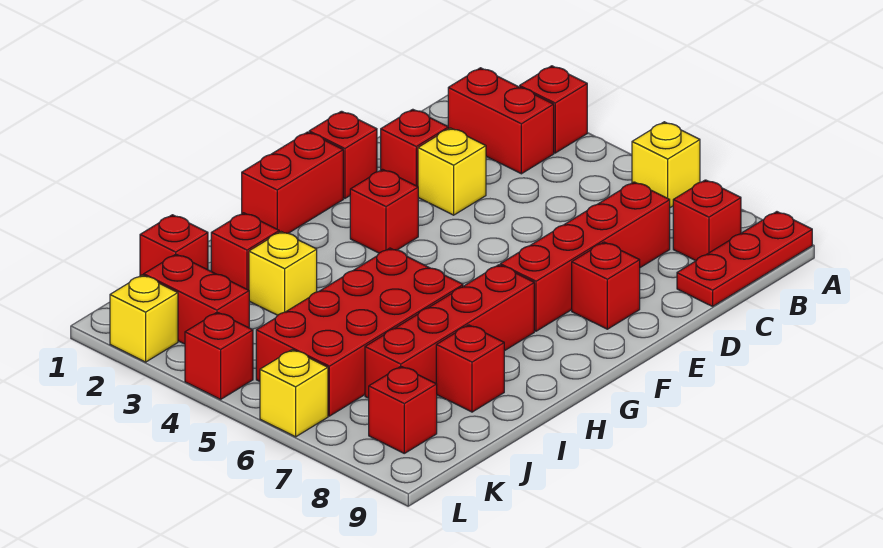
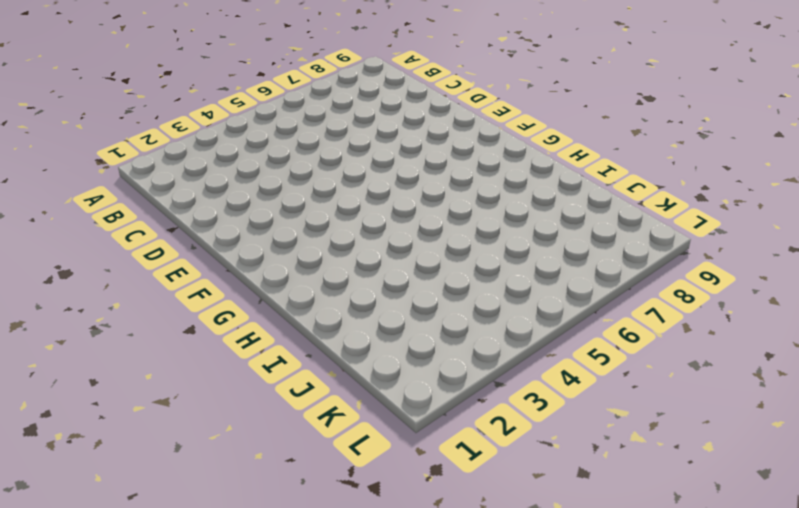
none -> red 1x1 brick [520,66,587,153]
none -> yellow 1x1 brick [632,122,700,208]
none -> red 1x3 plate [677,212,812,306]

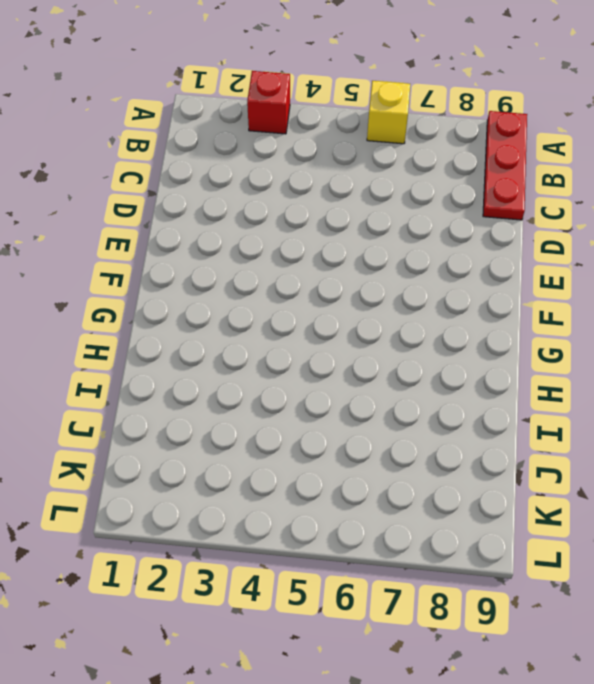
none -> red 1x2 brick [448,68,554,174]
none -> red 1x1 brick [673,180,741,261]
none -> red 1x4 brick [500,182,670,331]

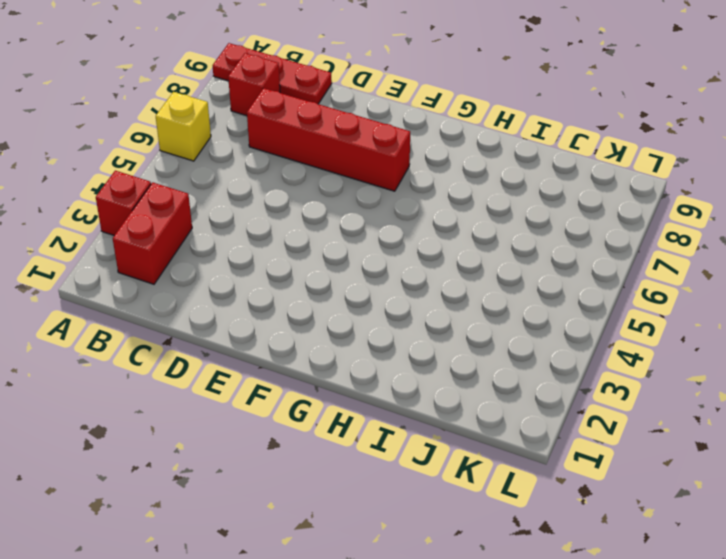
none -> red 1x1 brick [381,109,448,187]
none -> yellow 1x1 brick [418,128,486,215]
none -> red 1x1 brick [309,111,377,198]

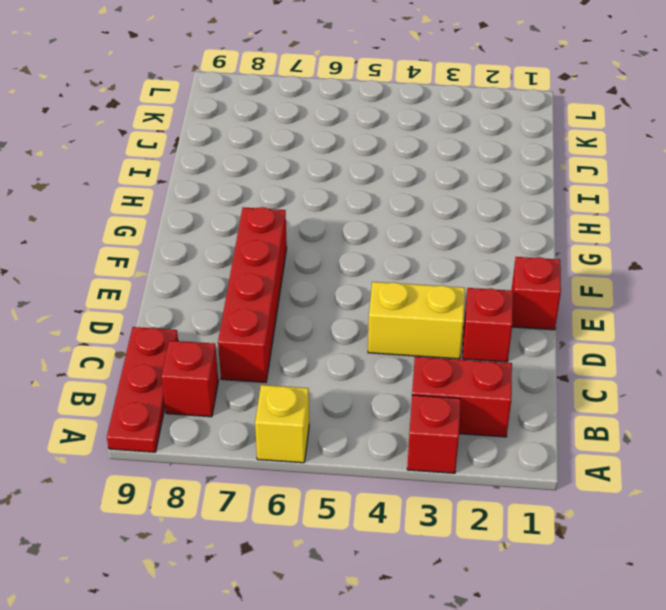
yellow 1x2 brick [368,282,465,359] -> yellow 1x1 brick [418,128,486,215]
none -> red 1x1 brick [572,242,640,329]
none -> red 1x2 brick [242,132,343,233]
none -> red 1x1 brick [350,169,418,253]

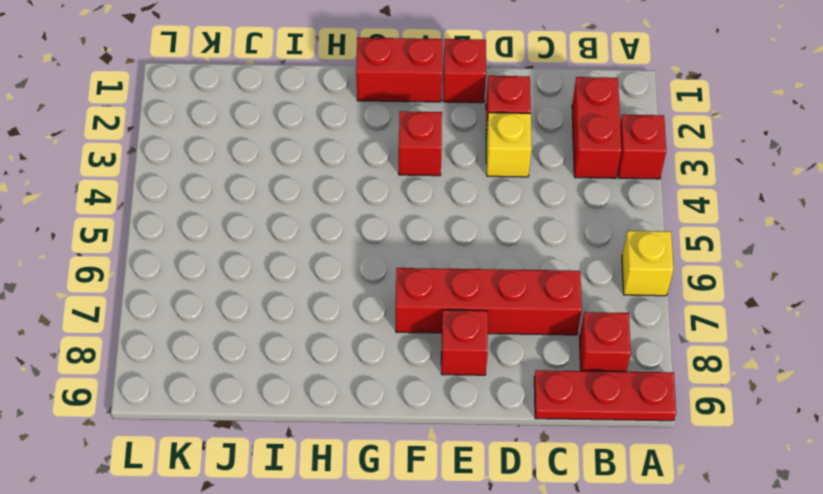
none -> red 1x4 brick [365,265,534,398]
none -> red 2x4 brick [256,248,463,416]
none -> red 1x1 brick [211,213,279,290]

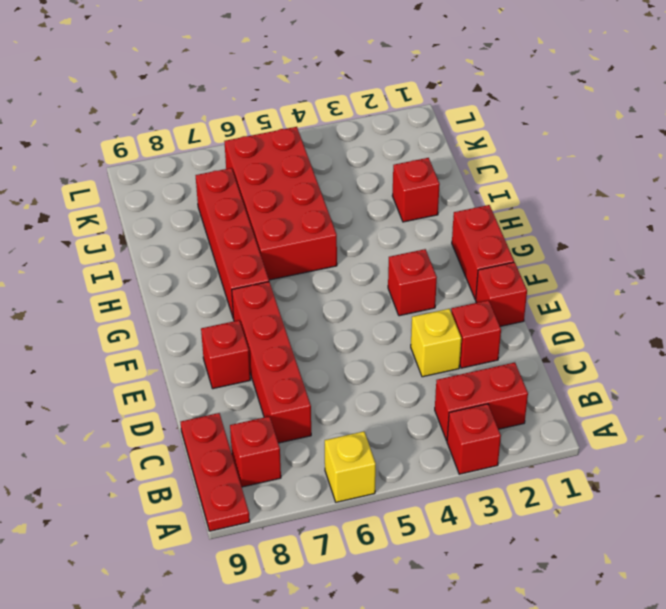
none -> yellow 1x1 brick [249,232,317,315]
none -> red 1x1 brick [436,325,504,412]
none -> red 1x1 brick [140,215,208,276]

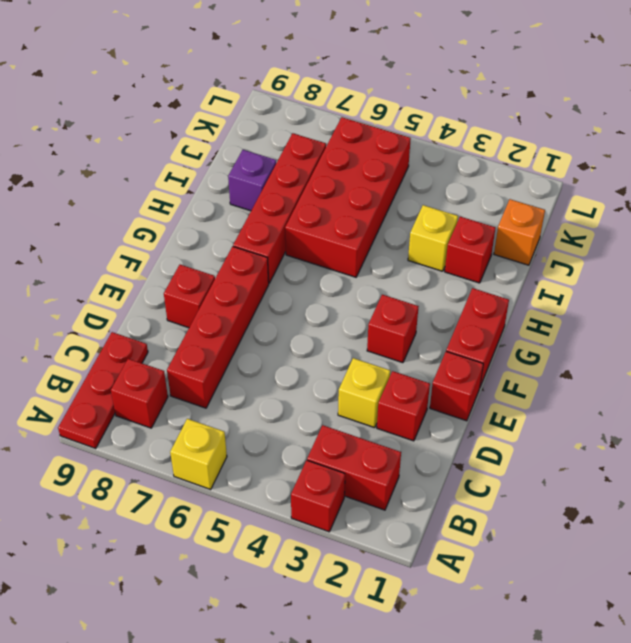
purple 1x1 brick [228,150,276,211] -> red 1x1 brick [436,325,504,412]
orange 1x1 brick [494,199,545,265] -> red 1x1 brick [140,215,208,276]
none -> red 1x2 brick [144,254,249,344]
none -> red 1x1 brick [369,366,437,453]
none -> yellow 1x1 brick [110,275,178,362]

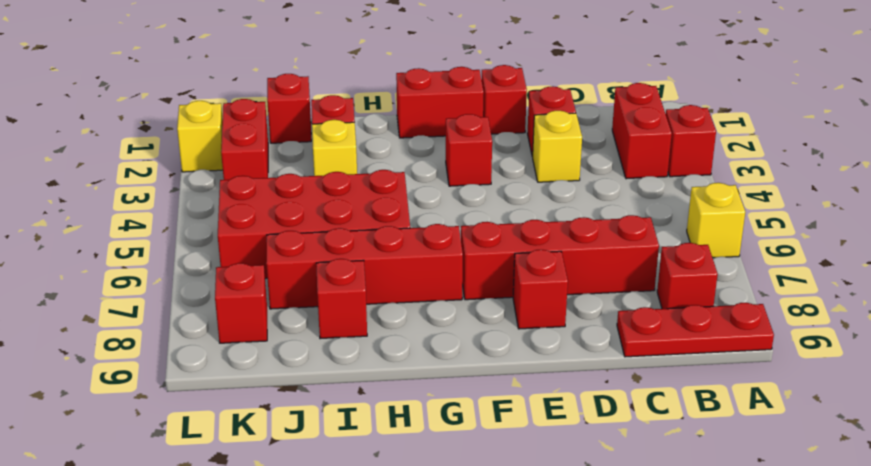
none -> red 1x1 brick [185,312,253,399]
none -> yellow 1x1 brick [260,350,328,437]

